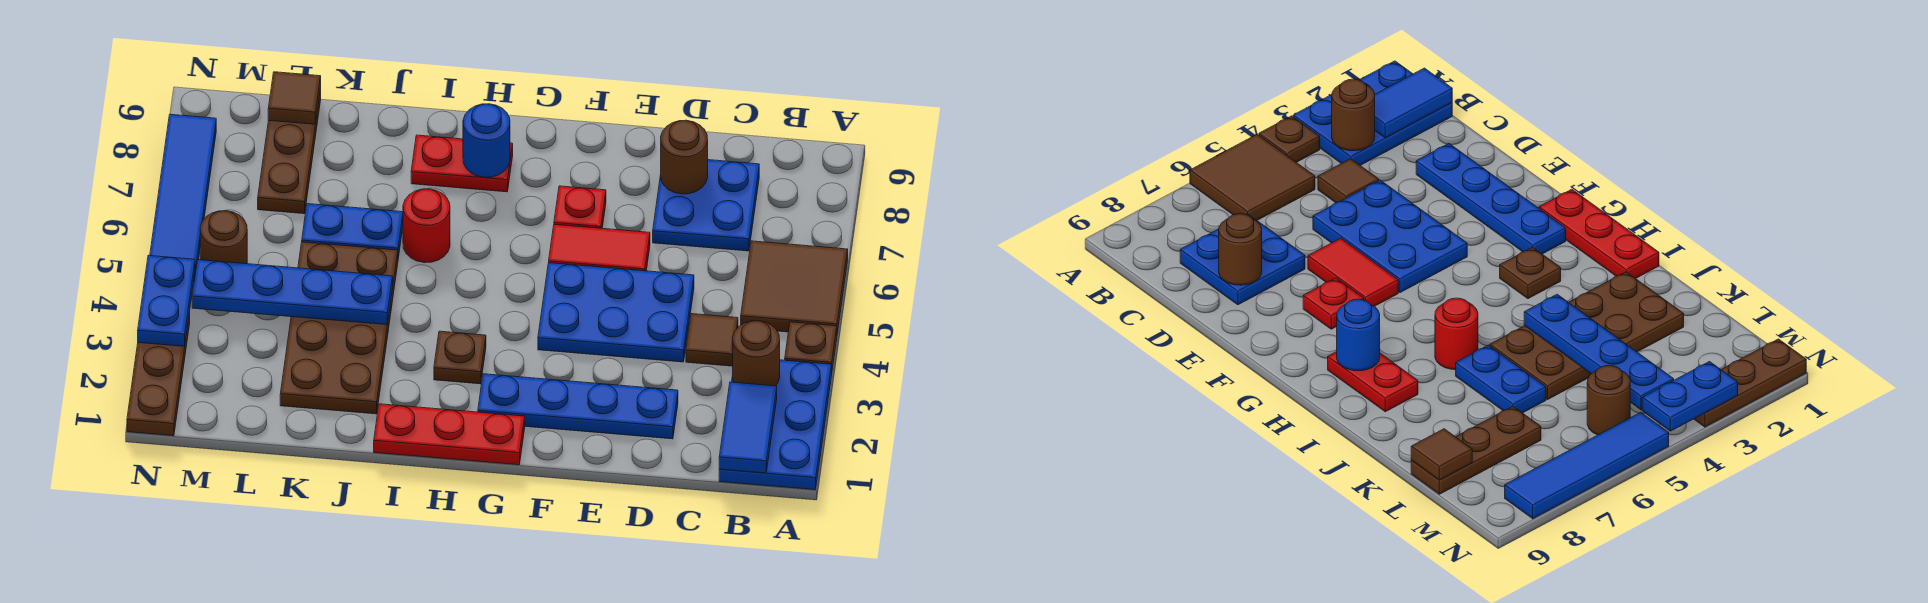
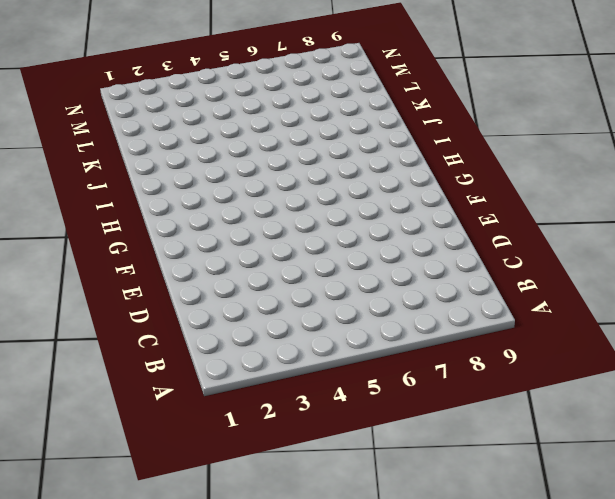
none -> blue 2x3 plate [719,360,832,490]
none -> brown 1x1 plate [785,322,837,369]
none -> brown 2x2 tile [741,241,848,333]

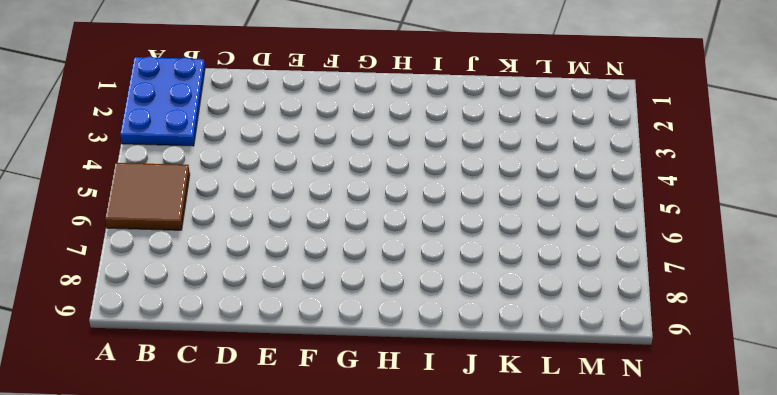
none -> brown 1x1 plate [785,322,837,369]
none -> brown 1x1 tile [686,314,738,366]
none -> blue 2x2 plate [653,160,759,251]

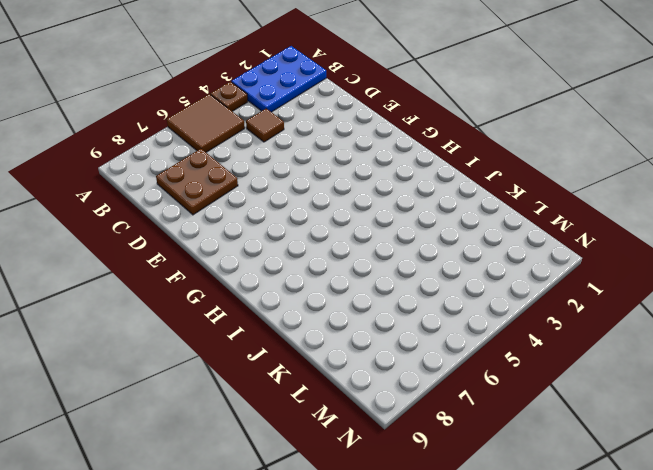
brown 2x2 plate [156,149,238,215] -> blue 2x2 plate [653,160,759,251]
none -> blue 1x4 plate [478,374,678,439]
none -> blue 2x3 plate [538,263,694,362]
none -> red 1x2 tile [549,224,650,271]

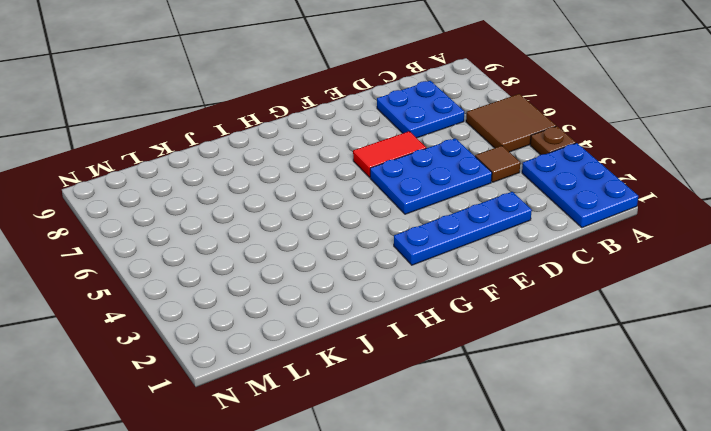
none -> red 1x1 plate [554,186,606,228]
none -> red 1x3 plate [374,404,525,465]
none -> brown 1x1 plate [434,331,486,384]

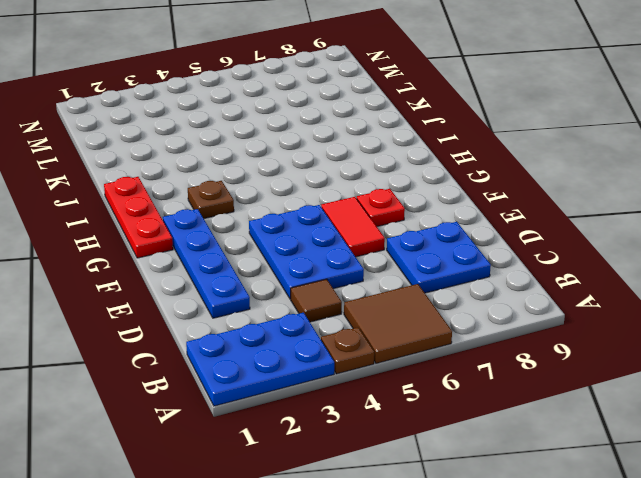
none -> red 1x2 plate [411,135,513,192]
none -> red 1x1 round brick [403,189,450,263]
none -> brown 2x4 plate [280,242,398,414]

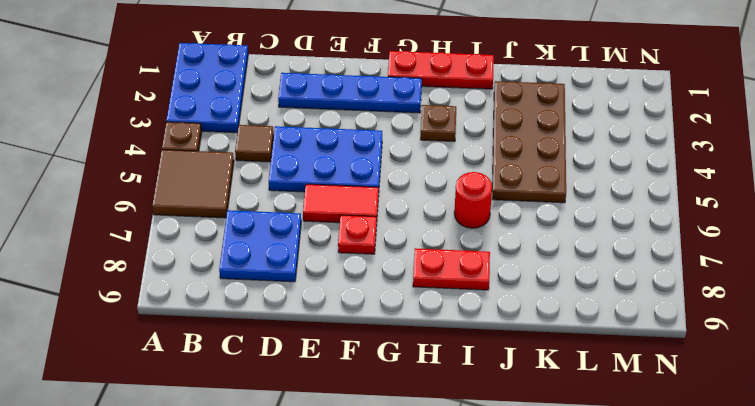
none -> blue 1x2 plate [302,204,403,258]
none -> brown 1x3 plate [258,89,321,214]
none -> brown 1x1 round brick [200,211,247,264]

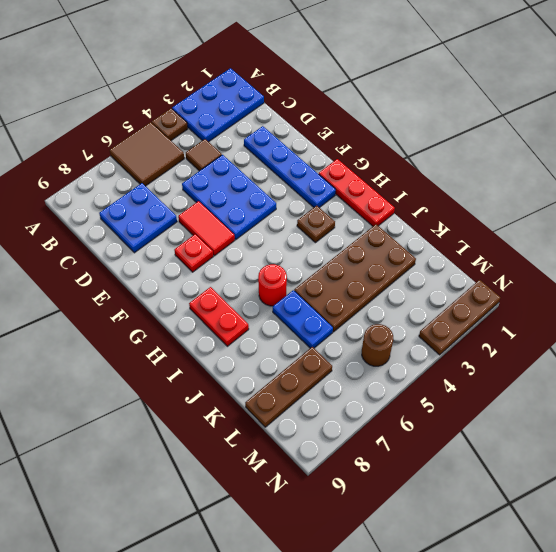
none -> blue 1x4 tile [150,114,216,281]
none -> blue 1x2 tile [719,382,777,473]
none -> brown 1x1 round brick [733,321,780,386]

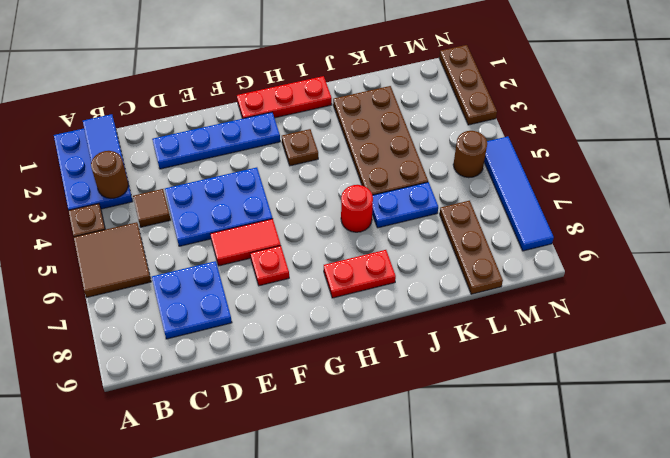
none -> brown 1x1 round brick [661,120,708,194]
none -> blue 1x1 round brick [463,104,510,177]
none -> blue 1x4 plate [192,260,393,325]

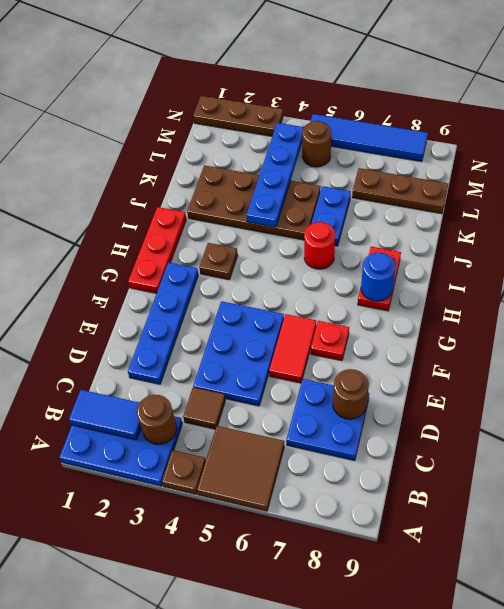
none -> brown 1x1 tile [268,72,321,124]
none -> blue 1x2 plate [138,255,195,346]

